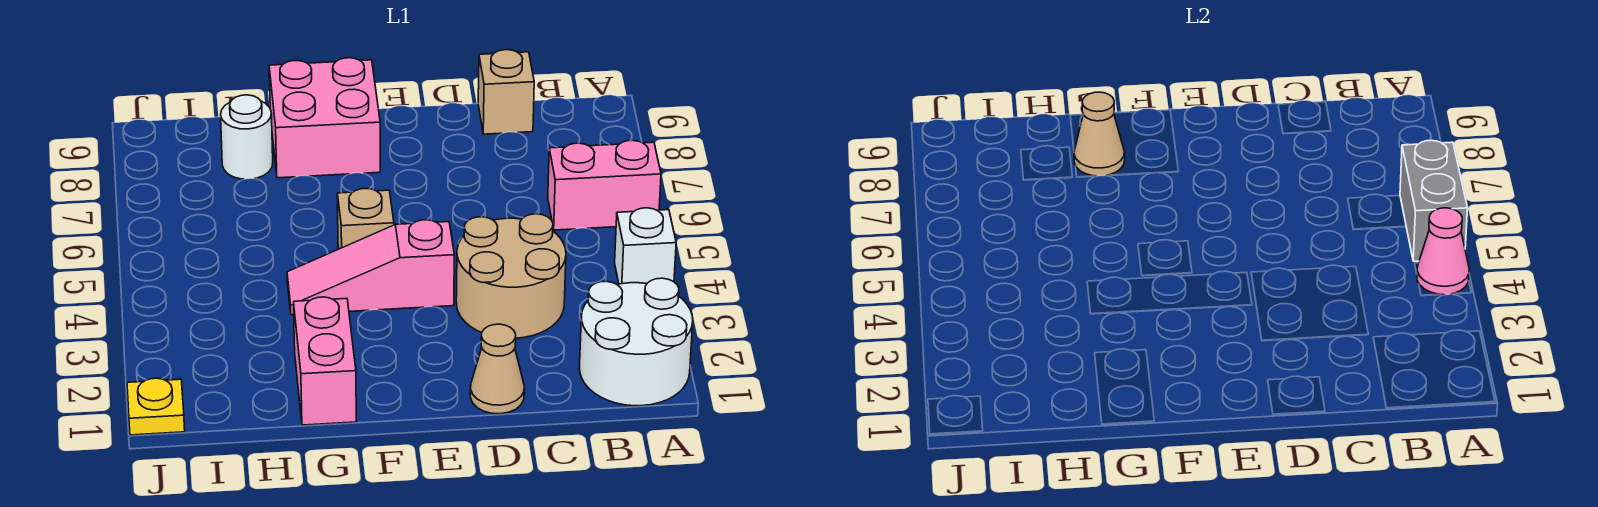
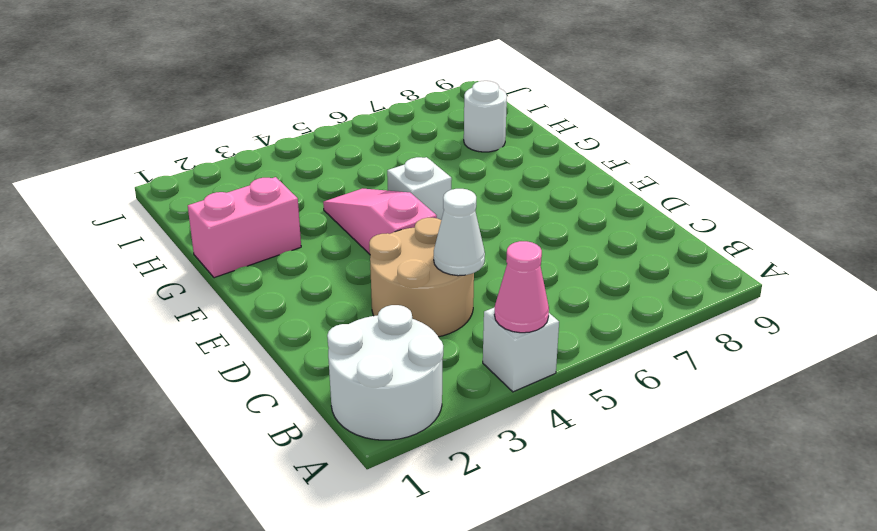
white 1x1 cone [434,189,485,276] -> none
white 1x1 brick [387,157,452,220] -> tan 1x1 brick [337,189,394,249]
none -> pink 1x2 brick [548,140,661,230]
none -> tan 1x1 brick [478,50,534,134]
none -> tan 1x1 cone [470,324,524,414]

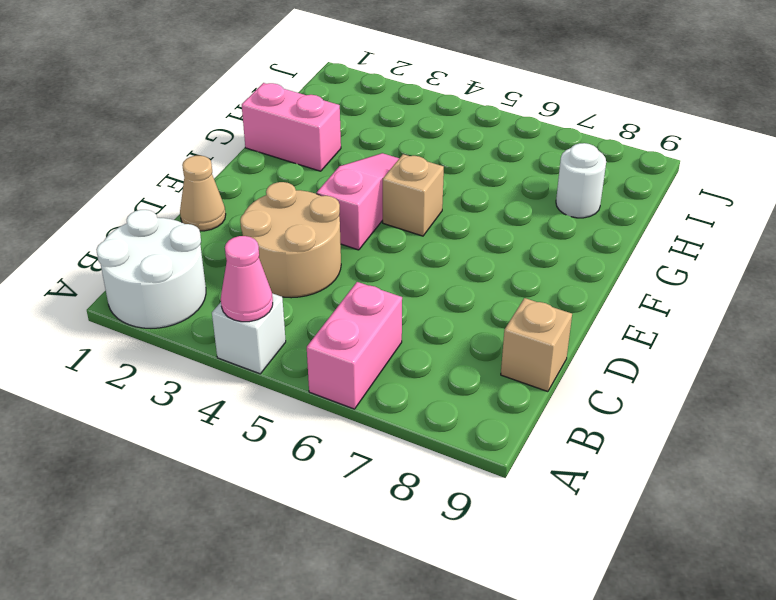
none -> pink 2x2 brick [269,58,380,178]
none -> yellow 1x1 plate [127,378,185,435]
none -> grey 1x2 brick [1400,140,1468,261]

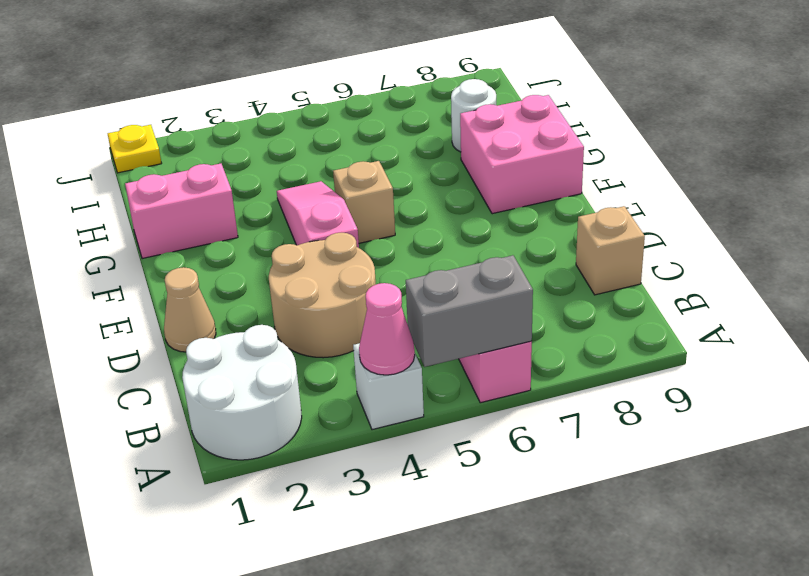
none -> tan 1x1 cone [1074,92,1125,176]

